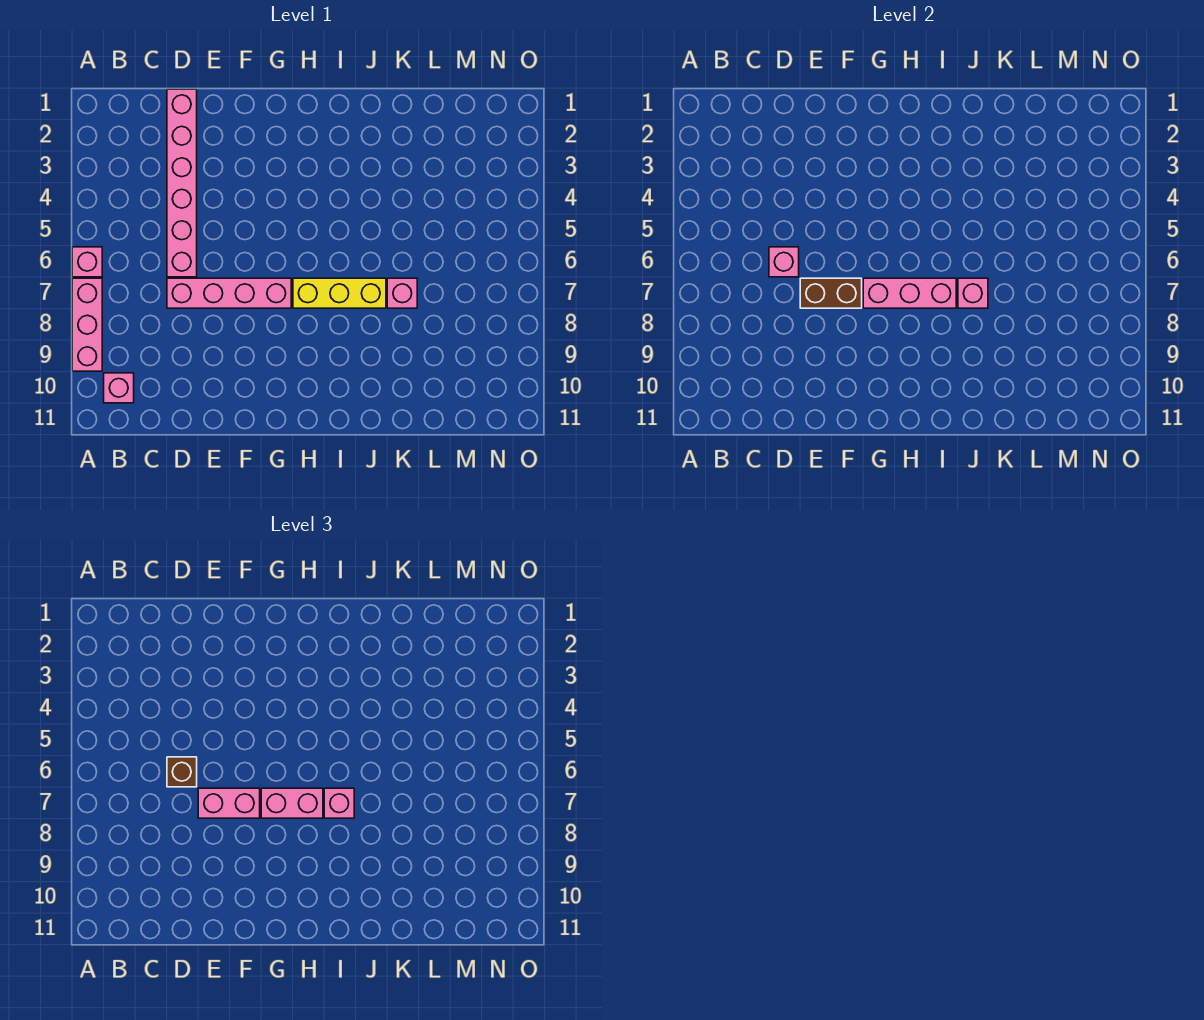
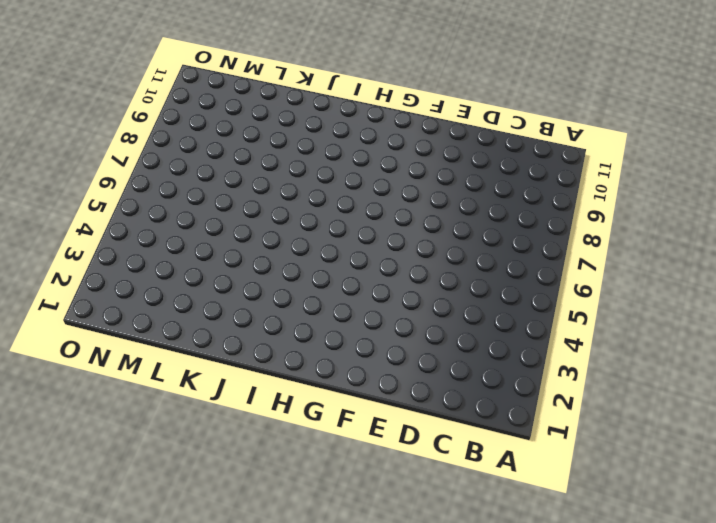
none -> pink 1x1 brick [72,247,102,277]
none -> pink 1x3 brick [72,278,102,371]
none -> pink 1x1 brick [104,373,134,403]

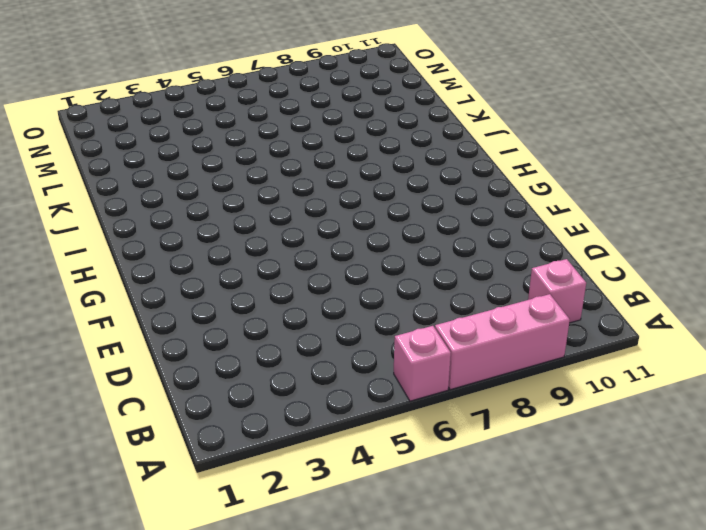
none -> pink 1x6 brick [167,89,197,277]
none -> pink 1x4 brick [167,278,291,308]
none -> yellow 1x3 brick [293,278,386,308]

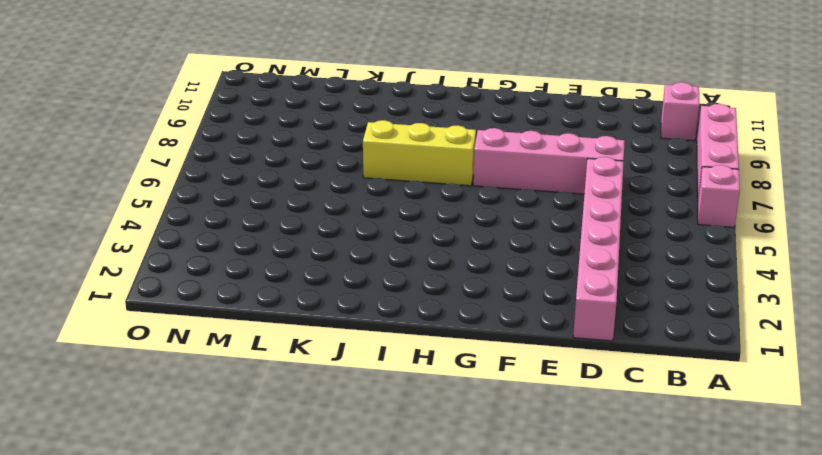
none -> pink 1x1 brick [387,278,417,308]
none -> pink 1x1 brick [769,247,799,277]
none -> brown 1x2 brick [800,278,862,308]

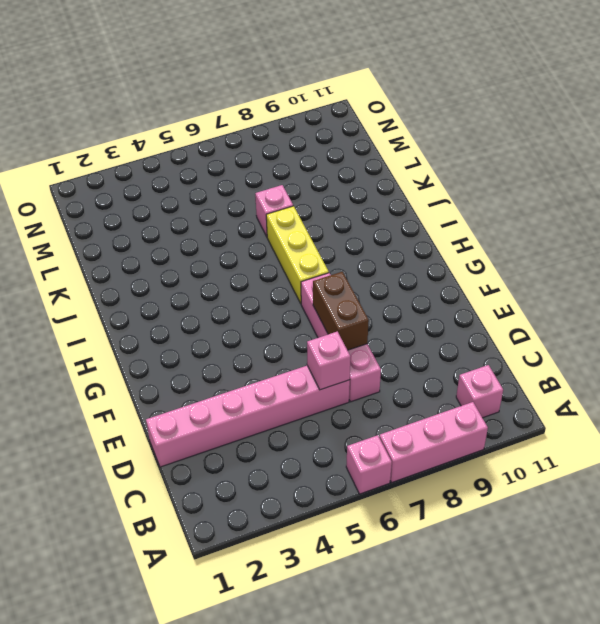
none -> pink 1x3 brick [863,278,956,308]
none -> pink 1x1 brick [958,278,988,308]
none -> brown 1x1 brick [167,757,197,787]

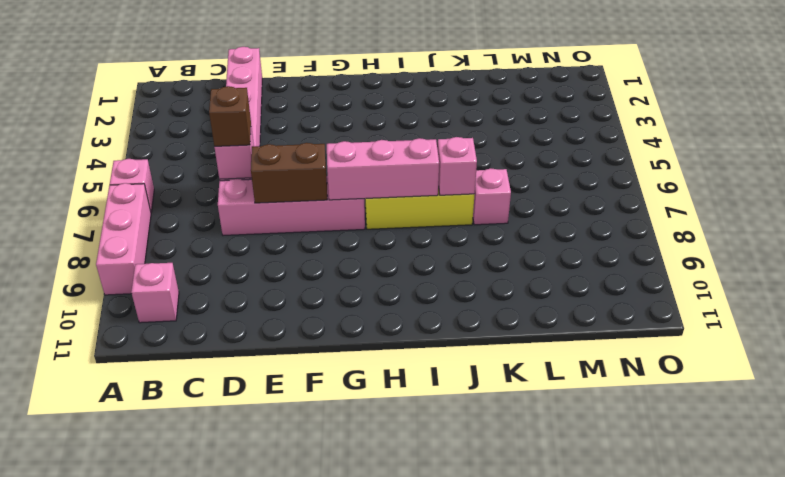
none -> pink 1x2 brick [198,788,260,818]
none -> pink 1x2 brick [261,788,323,818]
none -> pink 1x1 brick [324,788,354,818]

